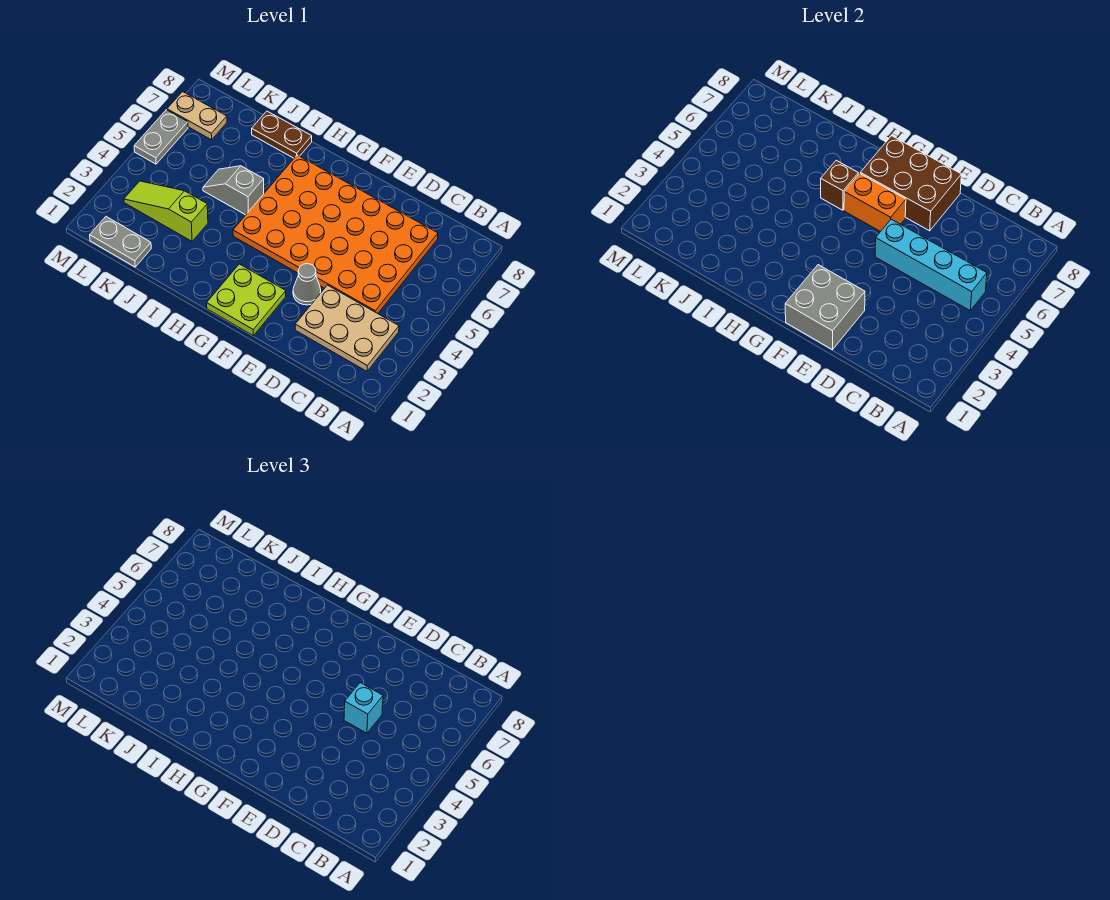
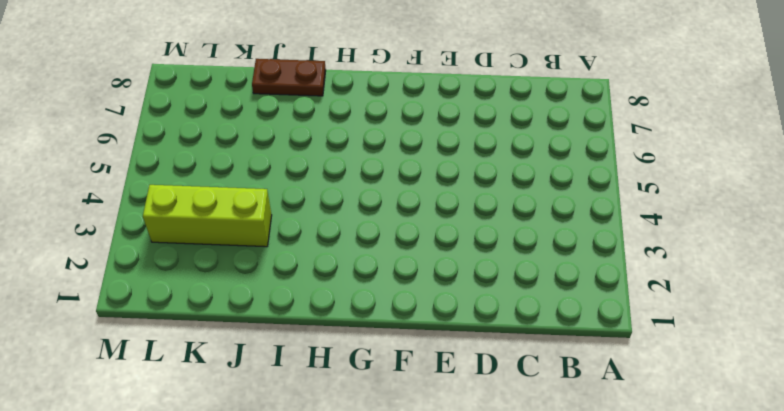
lime 1x3 brick [143,185,272,247] -> lime 1x3 slope [124,181,208,241]
none -> tan 2x3 plate [295,285,399,371]
none -> orange 4x6 plate [233,155,438,313]
none -> grey 1x1 cone [293,264,321,305]

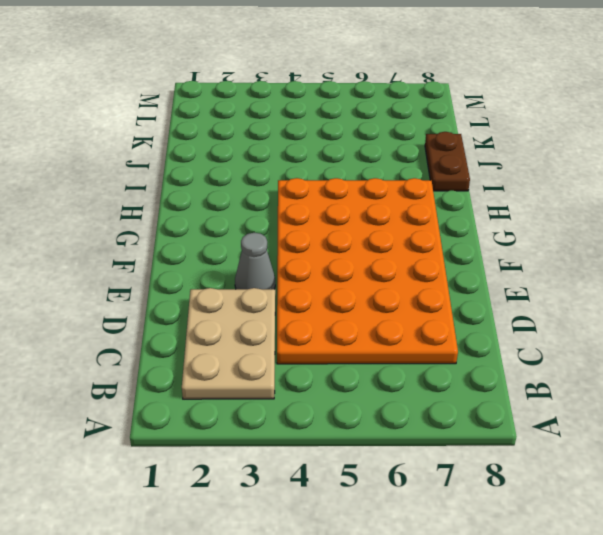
none -> lime 2x2 plate [207,264,286,336]
none -> grey 1x2 slope [203,166,264,215]
none -> lime 1x3 slope [124,181,208,241]

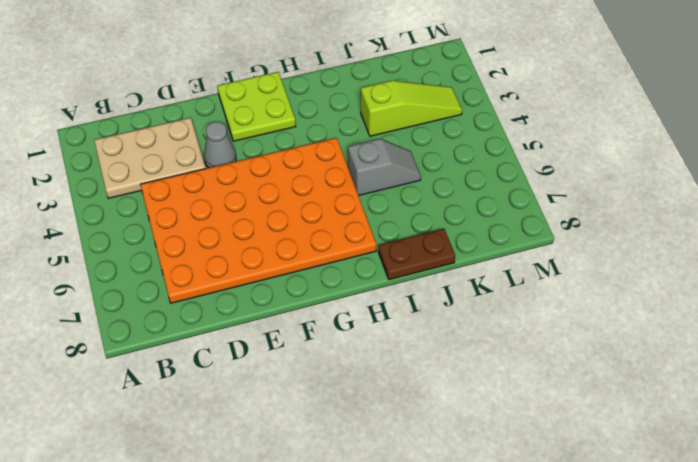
none -> grey 1x2 plate [90,217,151,267]
none -> tan 1x2 plate [167,92,227,140]
none -> grey 1x2 plate [134,110,188,164]

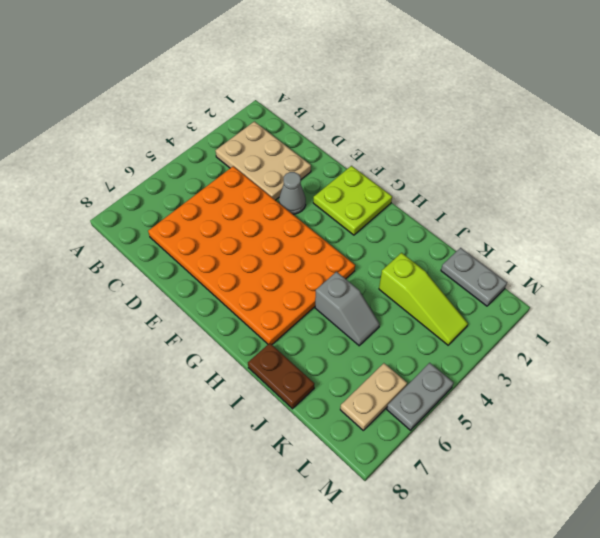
tan 1x2 plate [340,363,407,430] -> tan 1x2 plate turned to [167,92,227,140]
none -> cyan 1x4 brick [875,219,987,310]
none -> grey 2x2 brick [785,265,865,350]
none -> brown 2x3 brick [860,136,961,231]

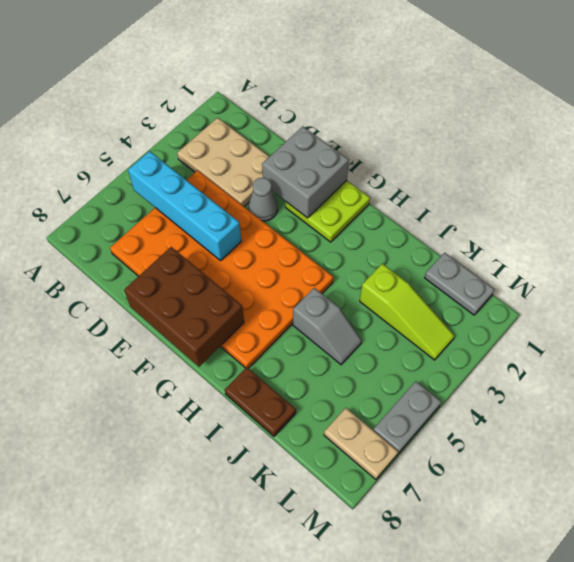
none -> orange 1x2 brick [844,173,906,232]
none -> brown 1x1 brick [821,160,858,210]
none -> cyan 1x1 brick [344,683,383,733]

